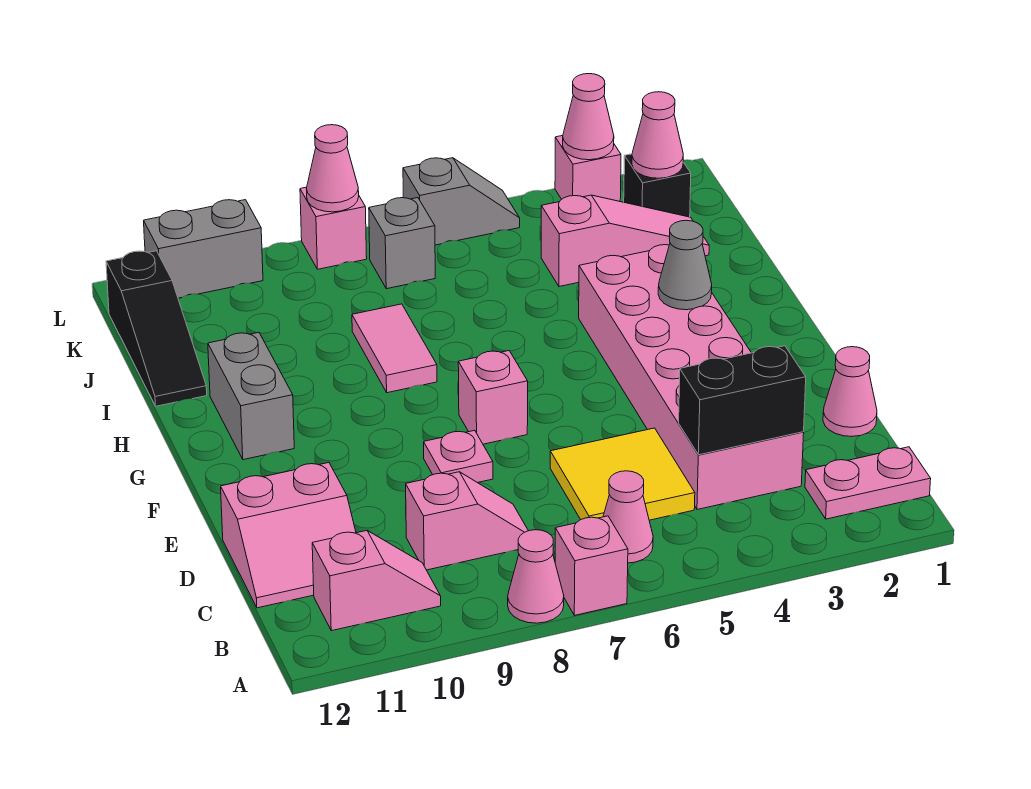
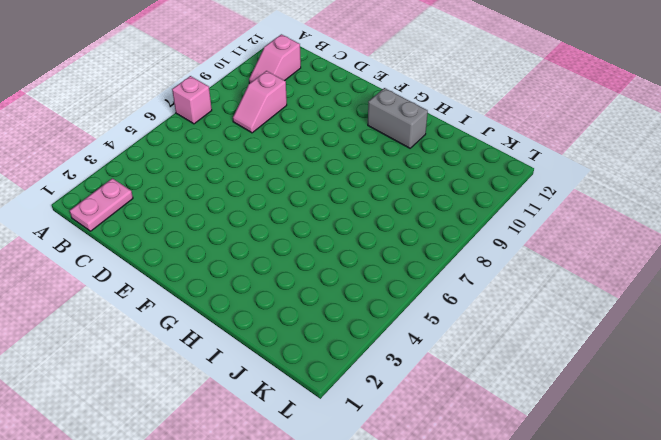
none -> pink 1x1 cone [508,530,564,623]
none -> pink 1x1 cone [603,471,653,563]
none -> pink 2x6 brick [579,245,804,510]

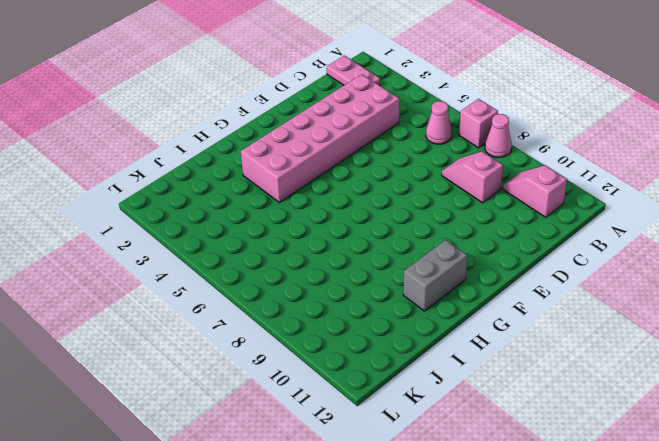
none -> yellow 2x2 tile [550,428,695,520]
none -> pink 2x2 slope [221,463,356,608]
none -> pink 1x1 cone [823,347,877,436]

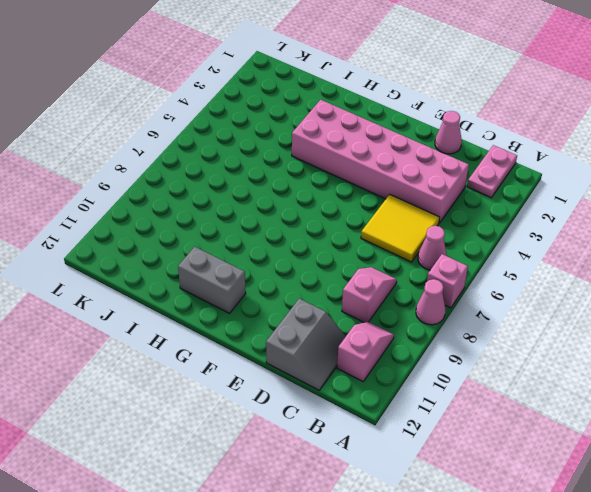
grey 2x2 slope [266,299,346,390] -> pink 2x2 slope [221,463,356,608]
none -> pink 1x1 plate [424,430,493,483]
none -> pink 1x1 brick [458,351,528,444]
none -> pink 1x2 tile [352,304,437,393]

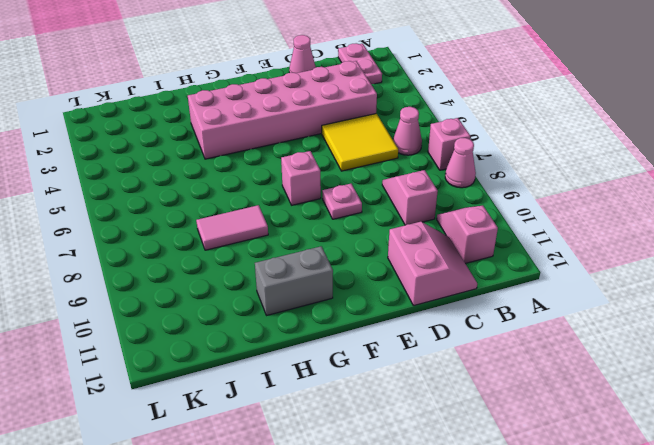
none -> black 1x3 slope [106,251,207,406]
none -> pink 1x3 slope [541,195,709,287]
none -> black 1x1 brick [624,154,691,217]

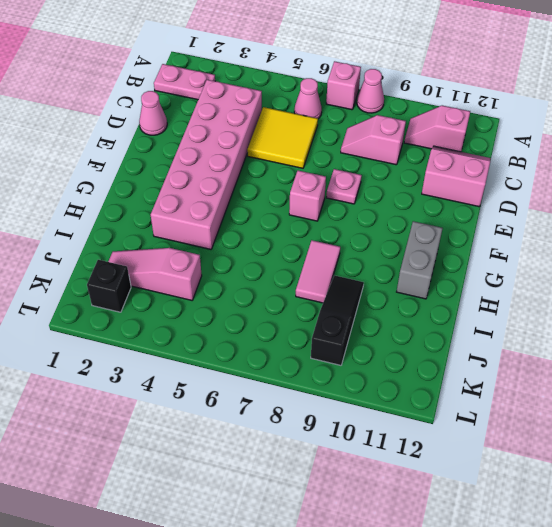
black 1x3 slope [311,275,364,365] -> black 1x3 slope moved to [106,251,207,406]
none -> grey 1x1 brick [369,198,435,289]
none -> pink 1x1 brick [555,136,621,201]
none -> grey 1x2 slope [403,158,520,245]

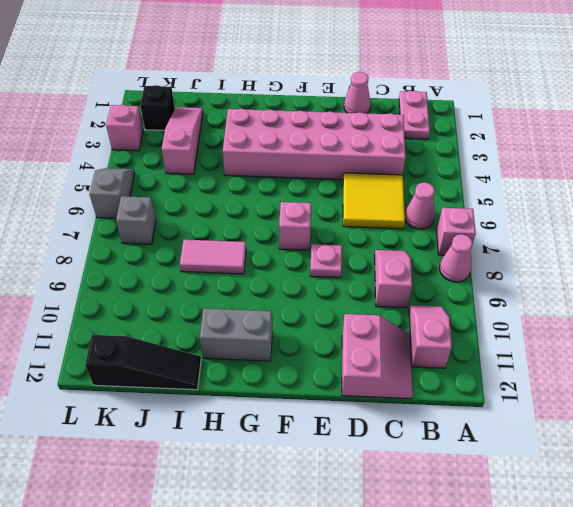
none -> pink 1x1 brick [300,187,367,269]
none -> grey 1x2 brick [144,200,263,298]
none -> black 1x2 brick [679,346,806,455]

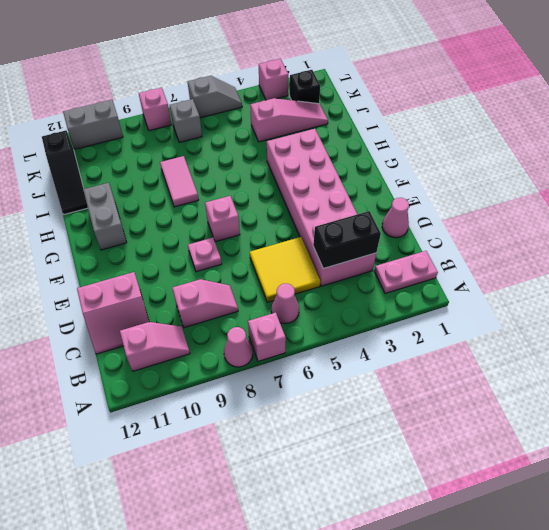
none -> grey 1x1 cone [658,220,712,310]
none -> pink 1x1 cone [632,92,683,178]
none -> pink 1x1 cone [563,74,614,160]

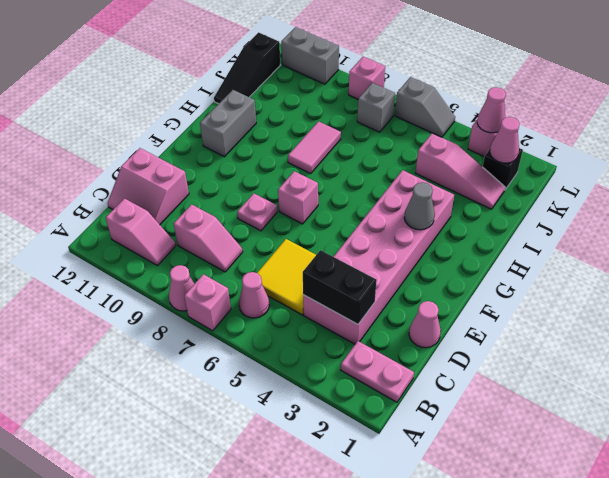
none -> pink 1x1 cone [306,125,359,212]

